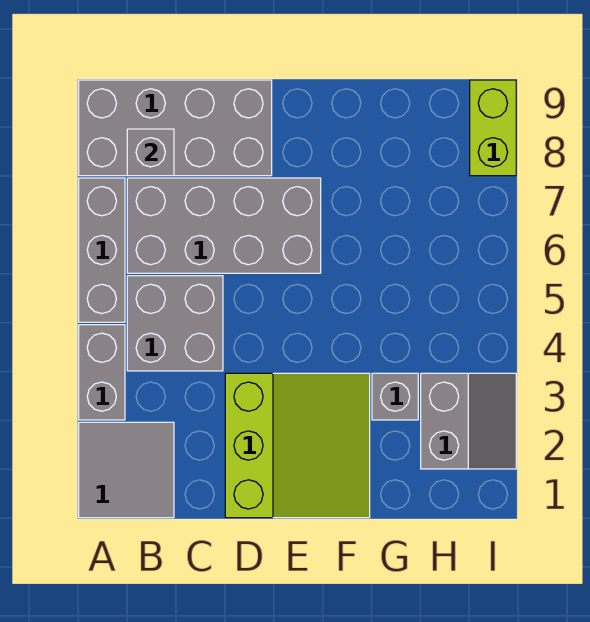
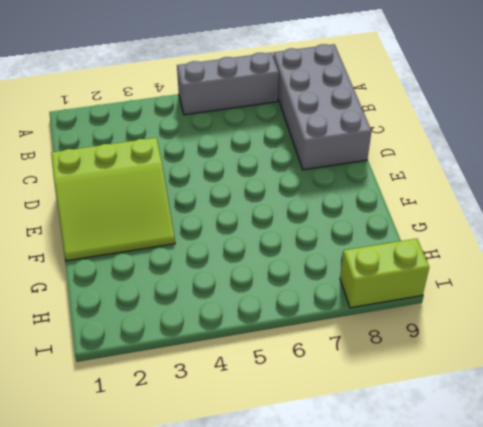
none -> grey 2x2 tile [79,422,174,518]
none -> grey 1x2 brick [79,325,125,420]

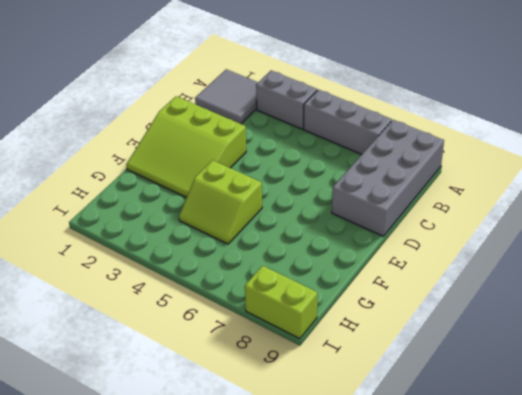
lime 2x2 slope [179,160,262,244] -> none
none -> grey 2x2 brick [127,276,223,371]
none -> grey 2x4 brick [127,178,321,273]

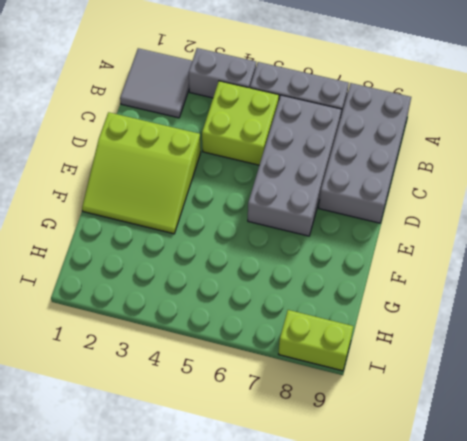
lime 2x2 brick [202,81,279,165] -> grey 2x2 brick [127,276,223,371]
none -> grey 1x1 brick [372,373,418,420]
none -> grey 2x2 slope [421,373,516,469]

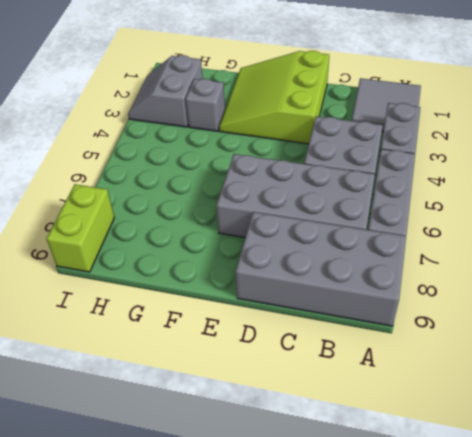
none -> grey 1x1 brick [127,129,174,176]

